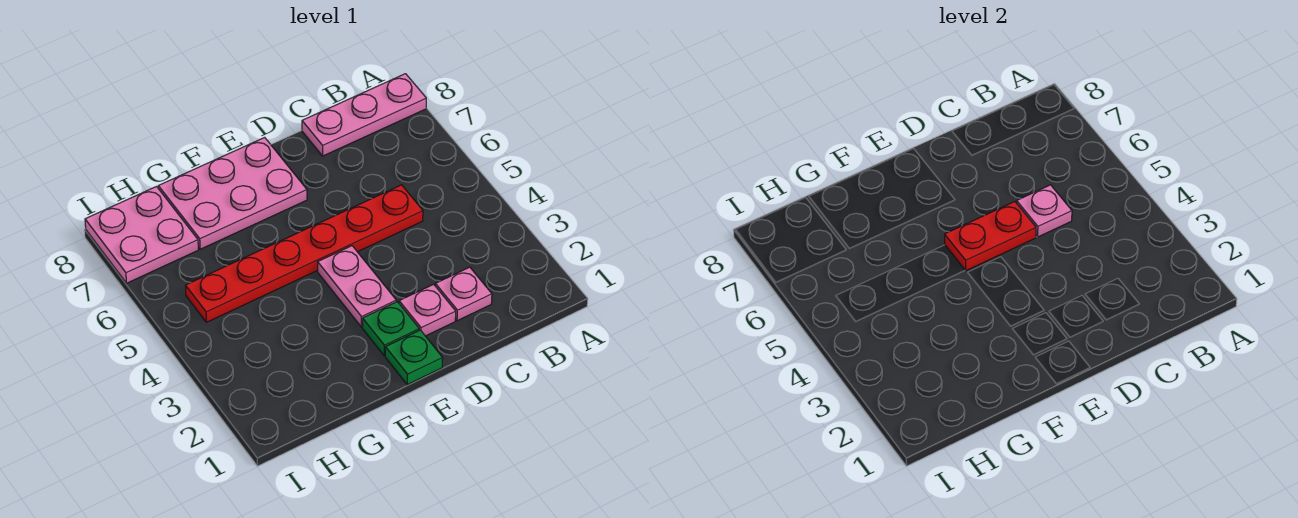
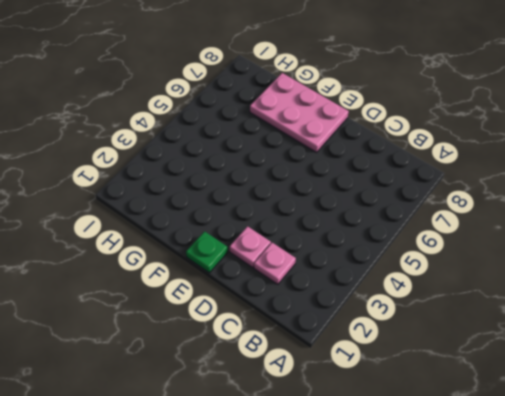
none -> pink 1x3 plate [302,74,426,156]
none -> red 1x6 plate [185,185,423,322]

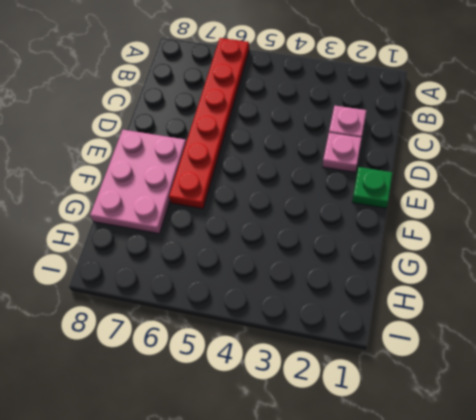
red 1x6 plate [169,38,249,209] -> red 1x6 plate moved to [185,185,423,322]
none -> pink 1x3 plate [302,74,426,156]
none -> green 1x1 plate [362,302,419,356]

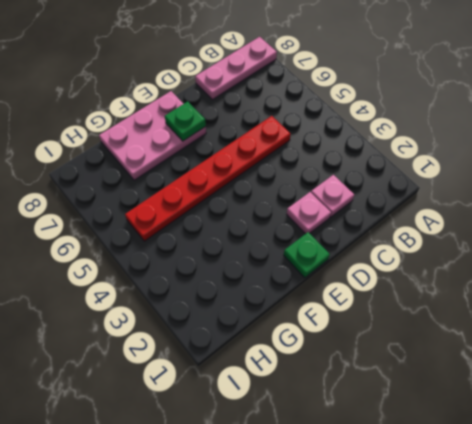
green 1x1 plate [165,101,206,141] -> green 1x1 plate moved to [362,302,419,356]
none -> pink 1x2 plate [318,246,396,327]
none -> pink 2x2 plate [85,187,198,283]

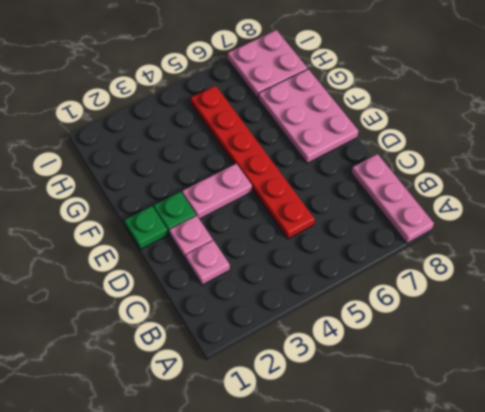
none -> pink 1x1 plate [1017,185,1072,237]
none -> red 1x2 plate [945,202,1036,271]

